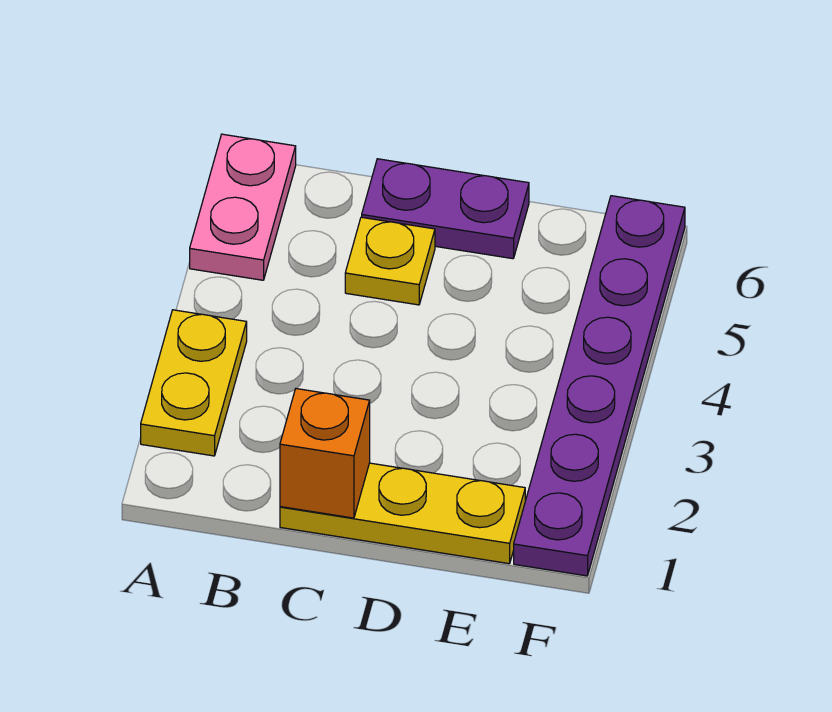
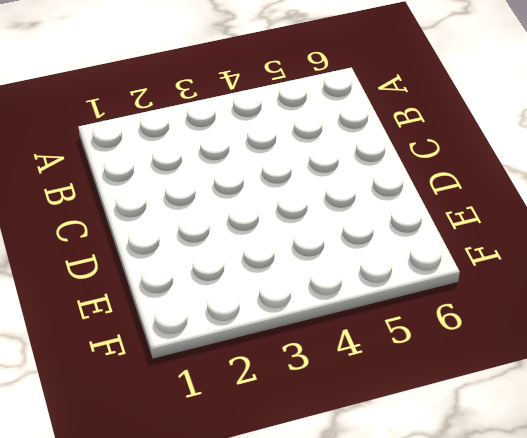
none -> yellow 1x2 plate [141,310,247,456]
none -> pink 1x2 plate [190,134,296,280]

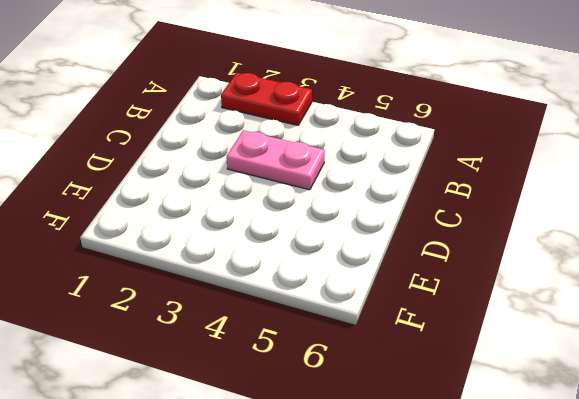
red 1x2 plate [221,73,312,125] -> yellow 1x2 plate [141,310,247,456]
pink 1x2 plate [227,130,325,190] -> pink 1x2 plate moved to [190,134,296,280]
none -> yellow 1x3 plate [280,463,525,564]
none -> yellow 1x1 plate [345,217,435,305]

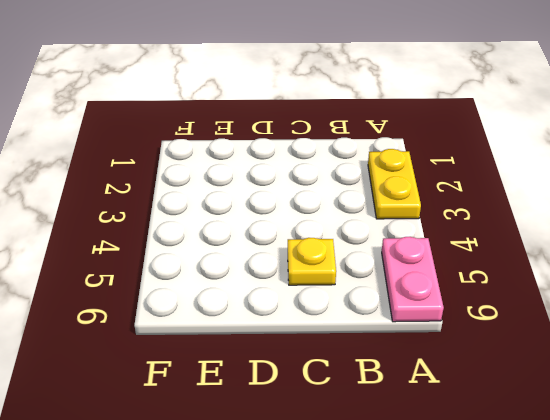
none -> yellow 1x3 plate [280,463,525,564]
none -> purple 1x2 plate [362,159,529,259]

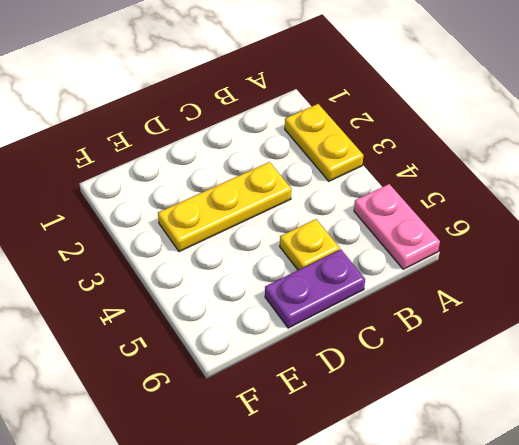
yellow 1x3 plate [158,162,291,252] -> yellow 1x3 plate moved to [280,463,525,564]
none -> purple 1x6 plate [514,196,685,576]
none -> orange 1x1 brick [280,389,370,518]

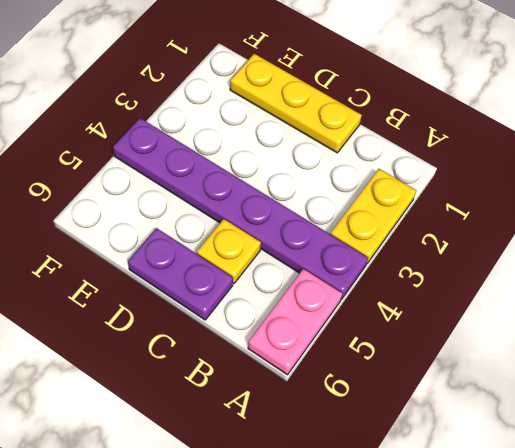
purple 1x6 plate [113,118,368,299] -> purple 1x6 plate turned to [514,196,685,576]
none -> orange 1x1 brick [280,389,370,518]

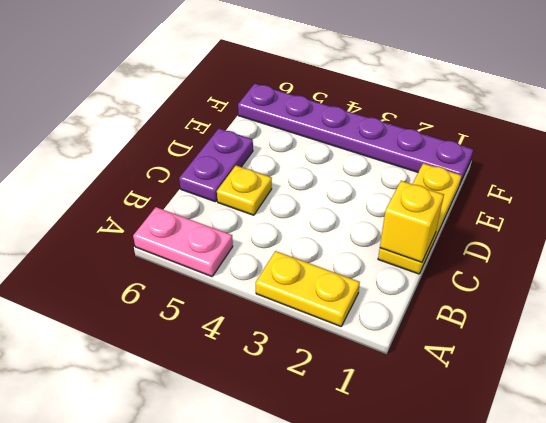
yellow 1x1 brick [380,181,444,262] -> orange 1x1 brick [280,389,370,518]

